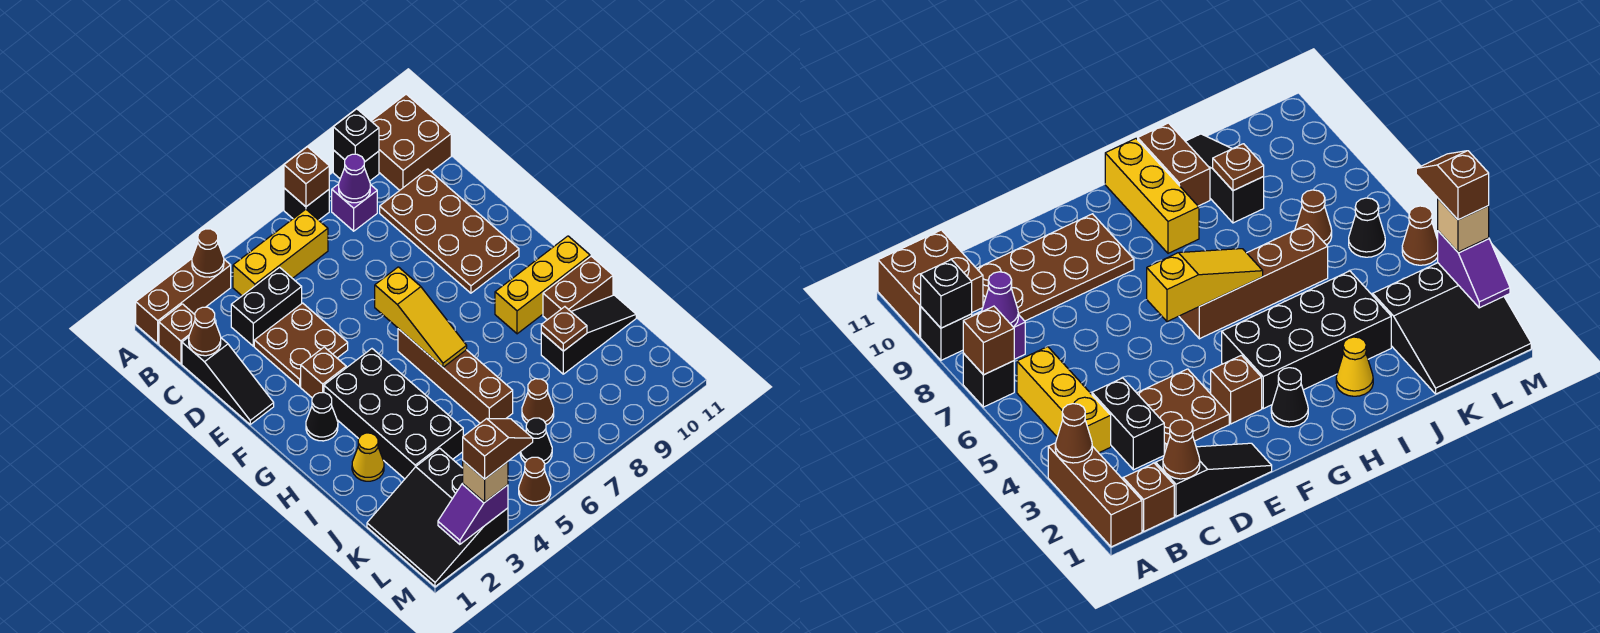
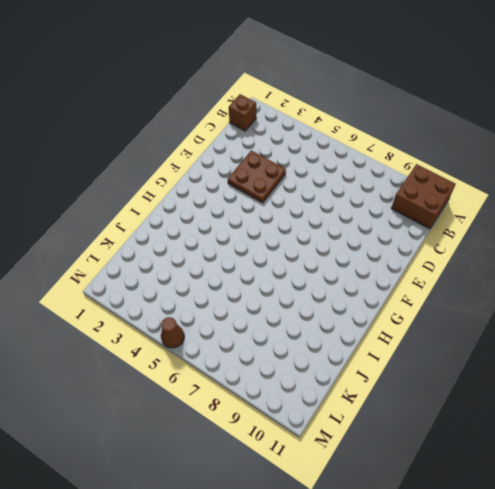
none -> brown 1x3 brick [136,259,231,343]
none -> black 1x1 brick [284,188,329,220]
none -> black 1x1 brick [333,150,379,181]
none -> yellow 1x3 brick [233,209,328,296]

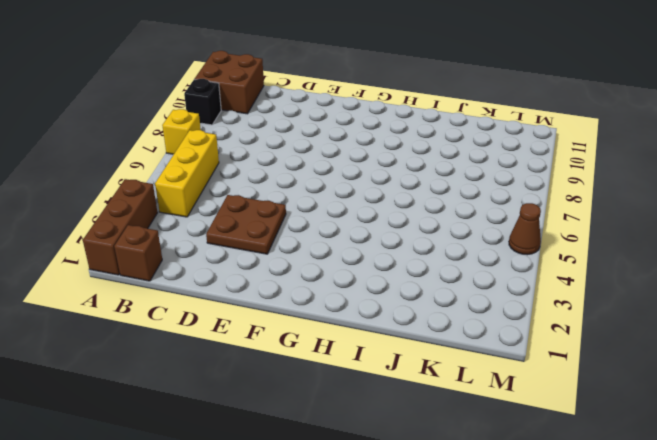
yellow 1x1 brick [162,109,201,154] -> black 1x1 brick [284,188,329,220]
none -> purple 1x1 brick [332,184,377,231]
none -> black 1x3 slope [182,337,274,424]
none -> black 1x2 brick [231,267,302,346]
none -> brown 2x4 plate [380,169,519,293]

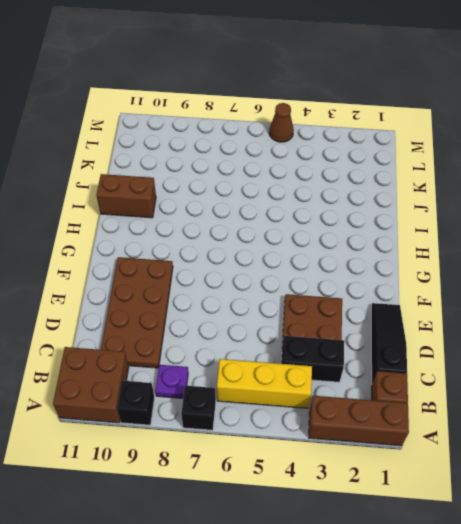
purple 1x1 plate [155,365,188,398] -> purple 1x1 brick [332,184,377,231]
none -> brown 1x1 brick [301,347,346,398]
none -> black 1x1 cone [306,393,338,441]
none -> black 2x4 brick [324,349,463,479]
none -> brown 1x4 brick [398,329,513,423]

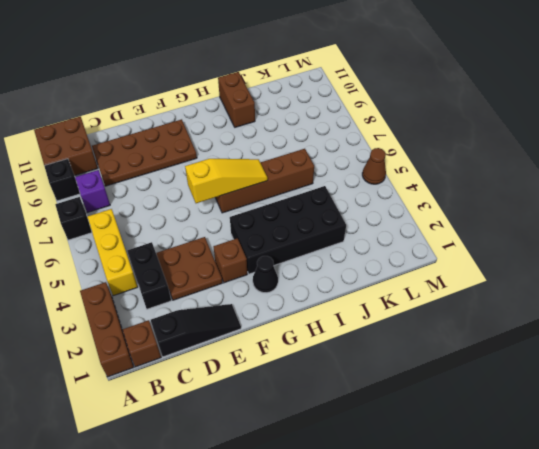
none -> yellow 1x3 brick [495,236,590,334]
none -> yellow 1x1 cone [352,433,384,481]
none -> black 1x3 slope [541,295,636,374]
none -> black 3x3 slope [367,448,508,587]

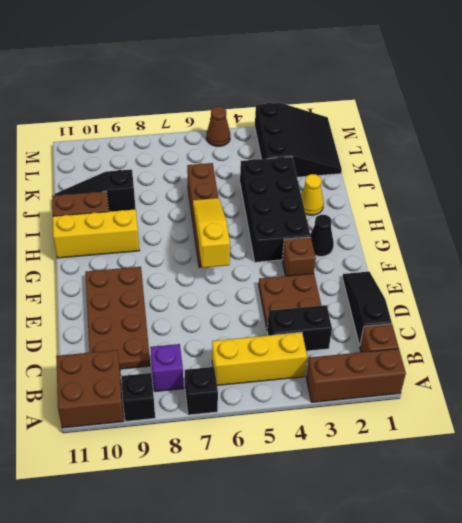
none -> brown 1x1 cone [522,379,554,425]
none -> black 1x1 cone [520,418,552,464]
none -> brown 1x1 cone [192,229,224,277]
none -> brown 1x1 brick [284,147,329,207]

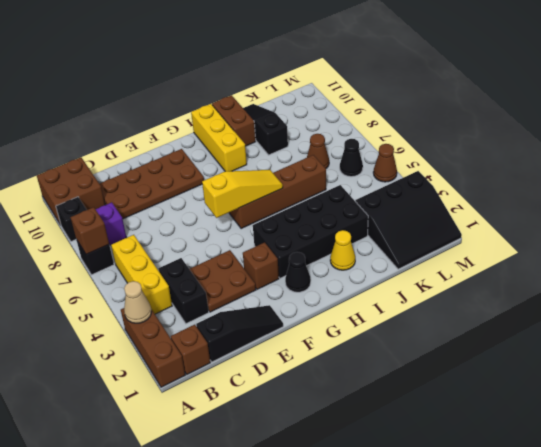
tan 1x1 cone [124,281,151,323] -> brown 1x1 cone [192,229,224,277]
none -> black 1x1 brick [333,109,379,162]
none -> purple 1x1 cone [339,154,370,203]
none -> brown 1x1 cone [189,307,221,356]
none -> brown 1x1 plate [541,307,587,351]

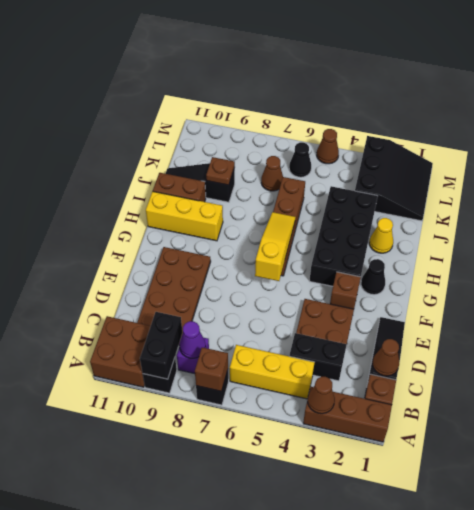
black 1x2 brick [140,312,182,379] -> black 1x1 brick [333,109,379,162]
none -> purple 1x2 slope [438,483,508,544]
none -> tan 1x1 brick [463,461,508,502]
none -> brown 1x2 slope [463,419,533,479]

